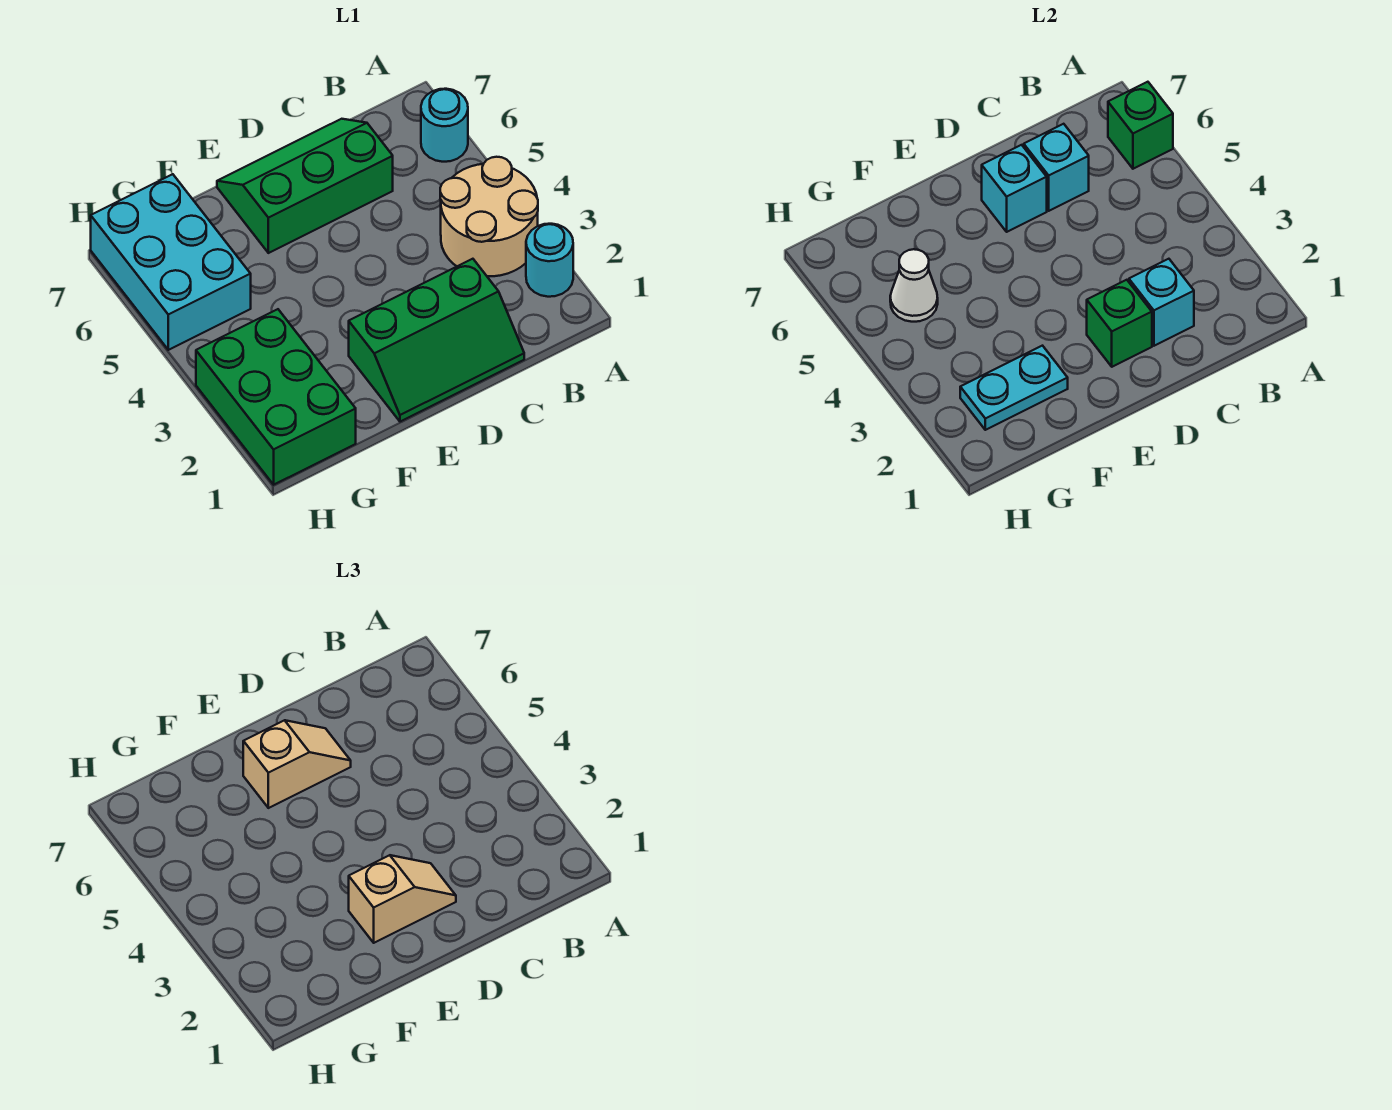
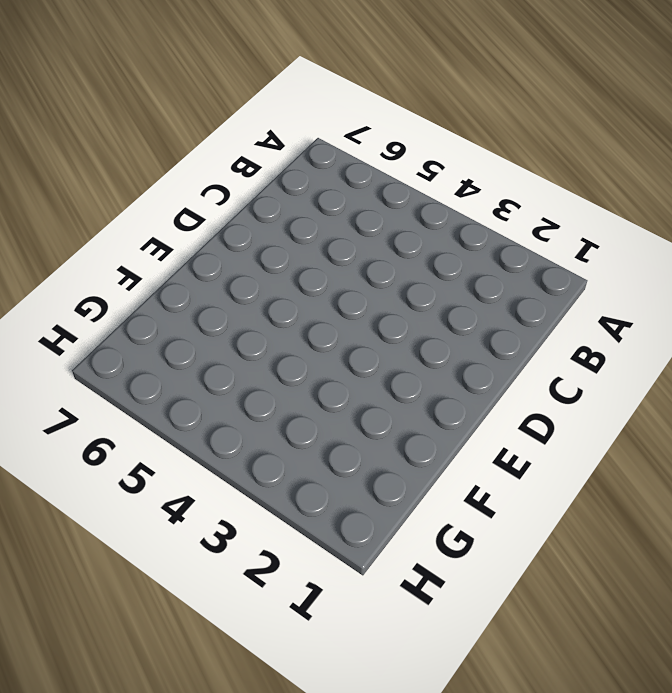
none -> cyan 1x1 round brick [526,224,573,297]
none -> tan 2x2 round brick [440,157,538,276]
none -> cyan 1x1 round brick [421,89,468,162]

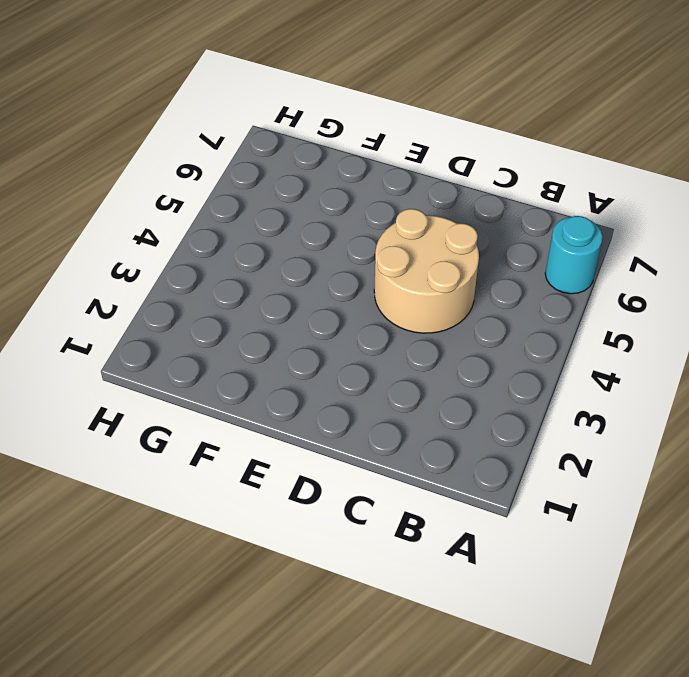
tan 2x2 round brick [374,209,479,333] -> tan 2x2 round brick moved to [440,157,538,276]
none -> cyan 1x1 round brick [526,224,573,297]
none -> green 2x3 slope [349,259,524,422]
none -> green 2x3 slope [217,119,393,253]

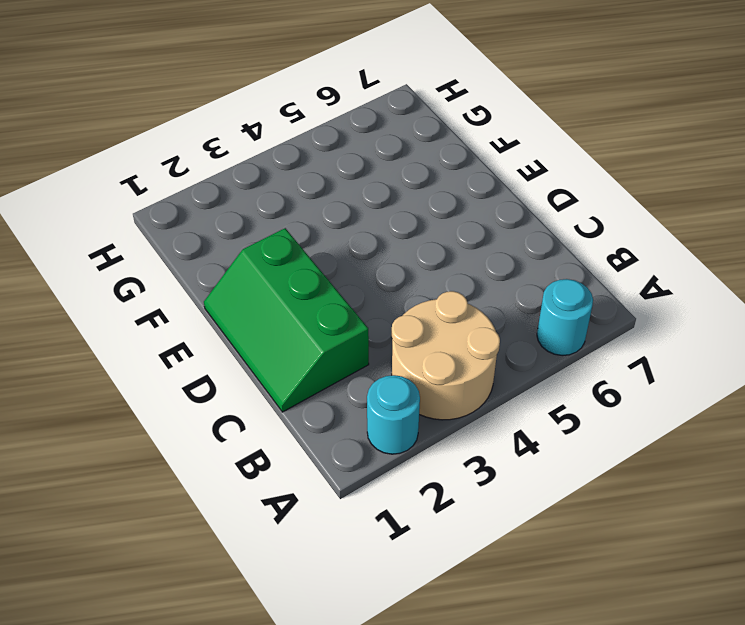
none -> green 2x3 slope [217,119,393,253]
none -> green 2x3 brick [196,309,356,485]
none -> cyan 2x3 brick [91,174,251,350]

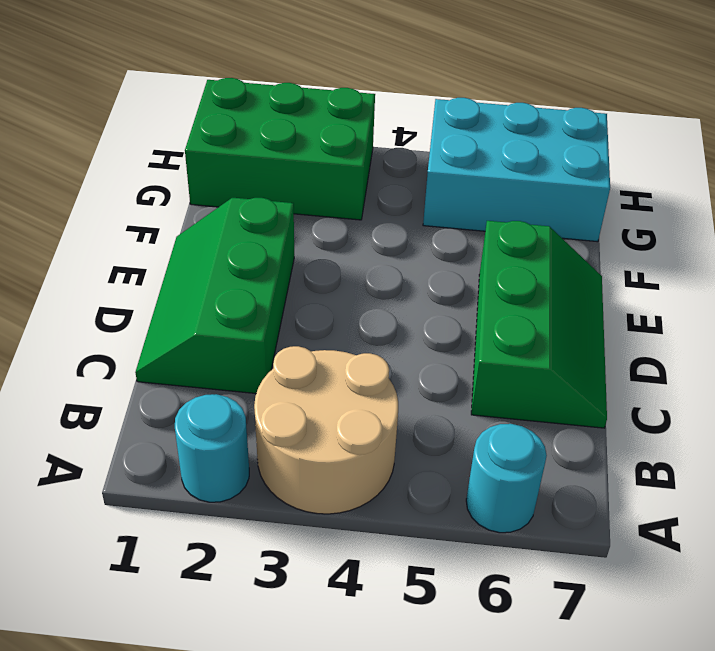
none -> green 1x1 brick [1108,82,1173,169]
none -> cyan 1x1 brick [1129,259,1194,346]
none -> cyan 1x1 brick [1024,124,1089,211]

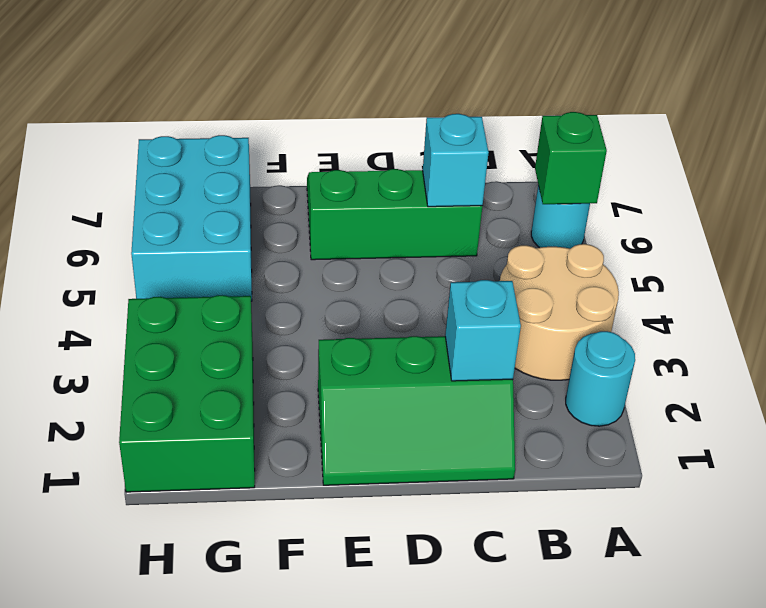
none -> green 1x1 brick [1087,280,1152,367]
none -> cyan 1x1 brick [982,145,1047,232]
none -> cyan 1x2 plate [960,346,1068,430]

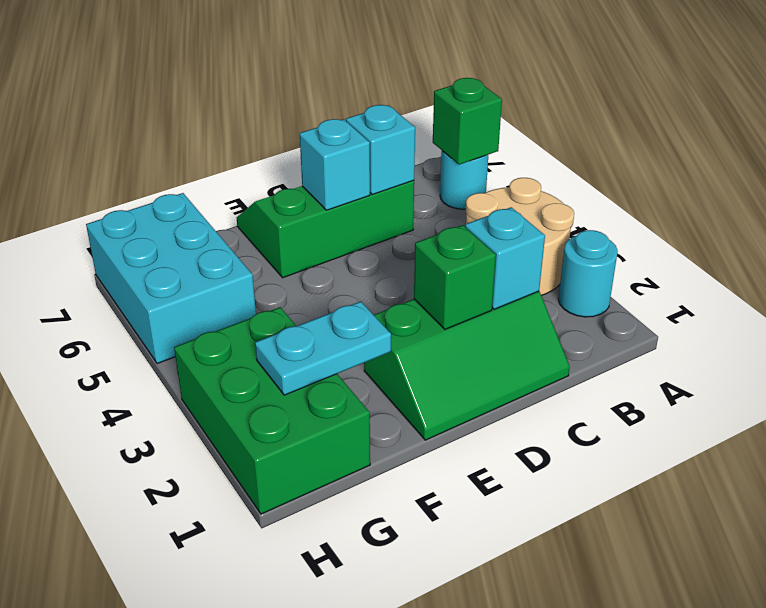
none -> white 1x1 cone [890,249,938,322]
none -> tan 1x2 slope [349,855,456,943]
none -> tan 1x2 slope [243,720,351,808]

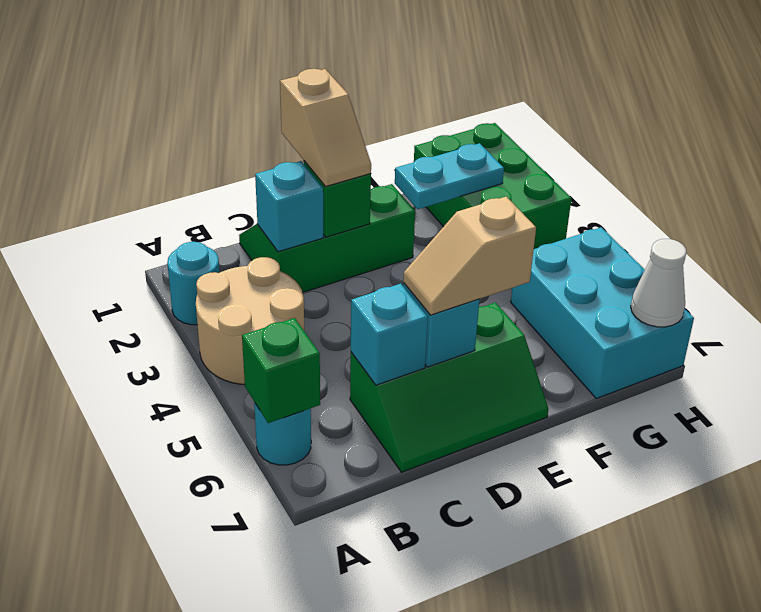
tan 1x2 slope [280,69,371,187] -> tan 1x2 slope turned to [349,855,456,943]
white 1x1 cone [631,239,686,327] -> white 1x1 cone moved to [890,249,938,322]

